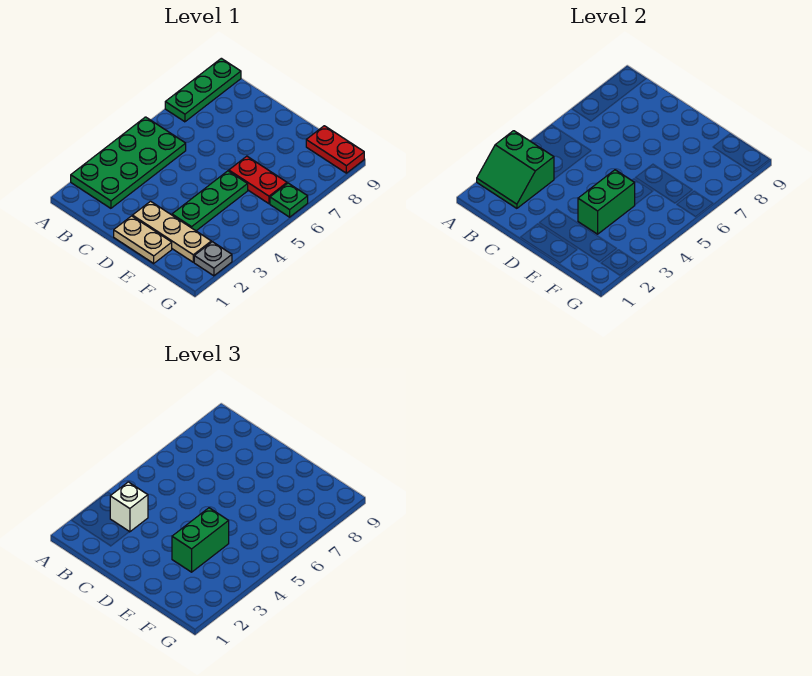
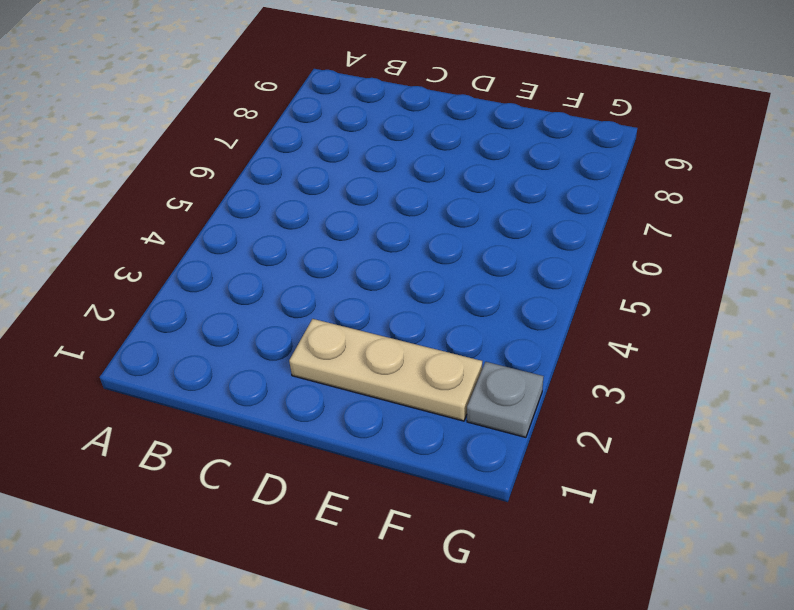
none -> green 2x4 plate [71,117,186,208]
none -> green 1x3 plate [165,58,241,122]
none -> tan 1x2 plate [114,216,172,263]

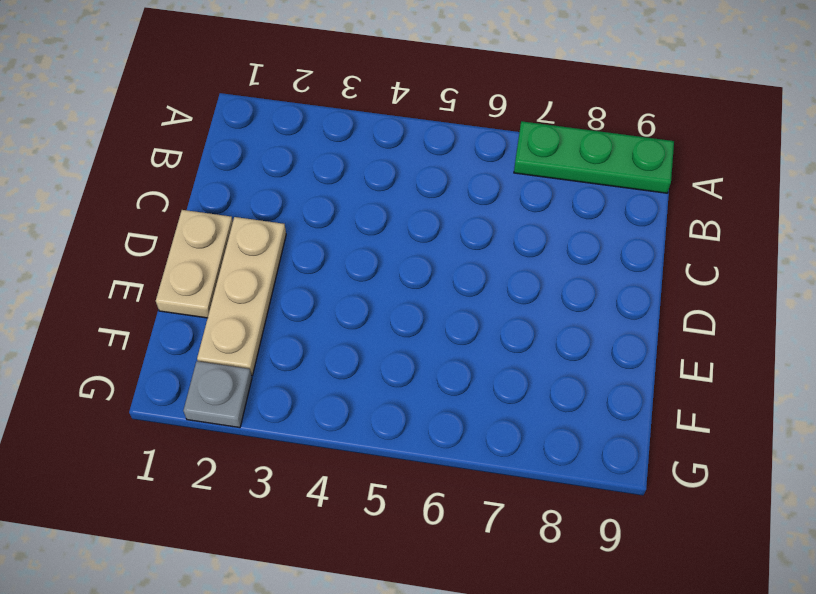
none -> green 2x4 plate [71,117,186,208]
none -> green 1x3 plate [172,171,248,231]
none -> red 1x2 plate [229,156,287,204]

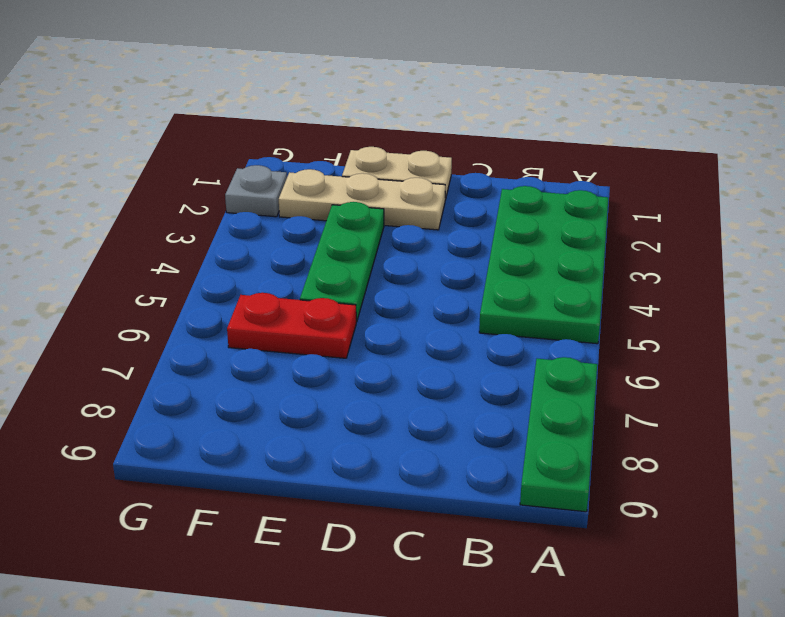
none -> red 1x2 plate [306,126,364,173]
none -> green 1x1 plate [270,183,308,217]
none -> green 2x2 slope [477,131,554,208]

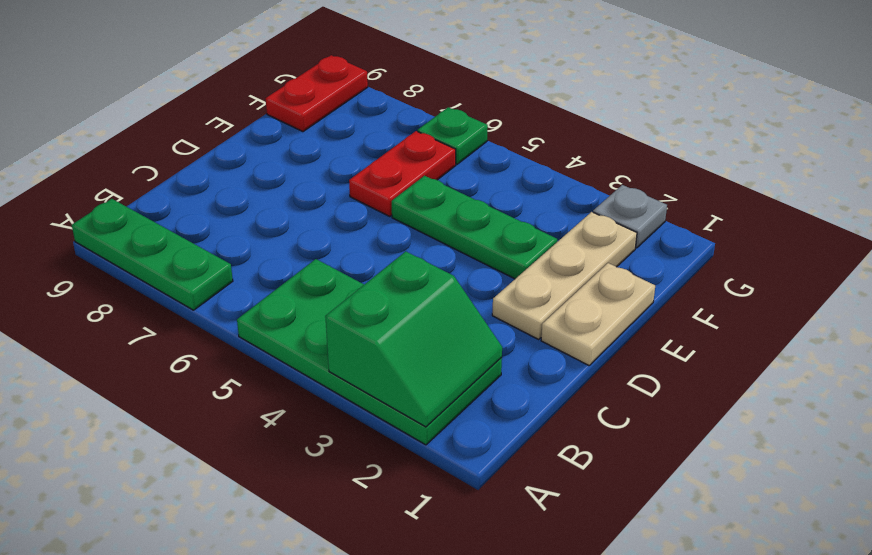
none -> green 1x2 brick [578,170,635,234]
none -> white 1x1 brick [110,482,148,532]
none -> green 1x2 brick [172,508,229,572]

